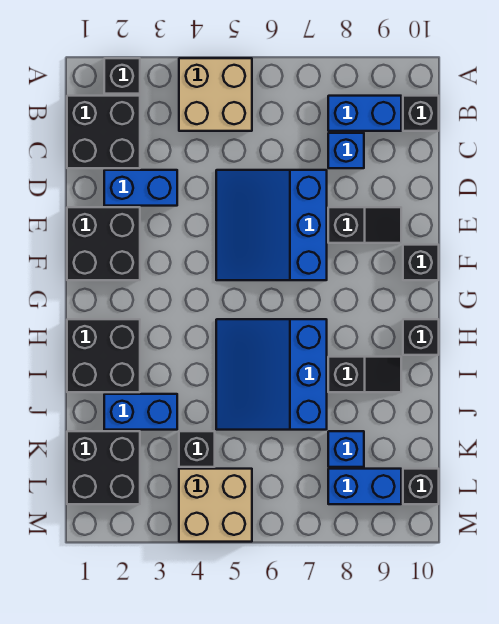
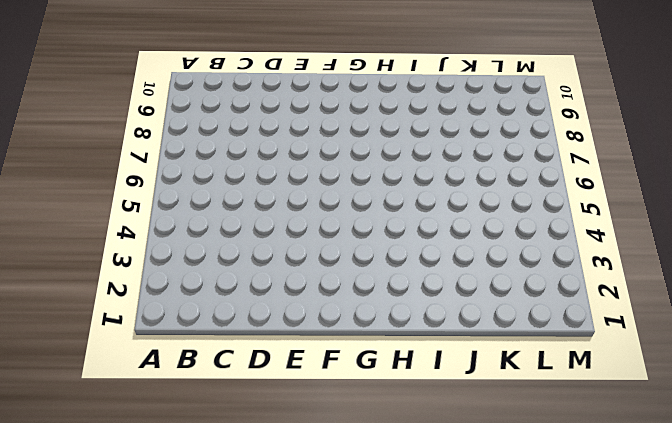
none -> black 1x1 brick [104,58,140,94]
none -> tan 2x2 brick [179,58,252,131]
none -> black 2x2 brick [67,96,140,168]

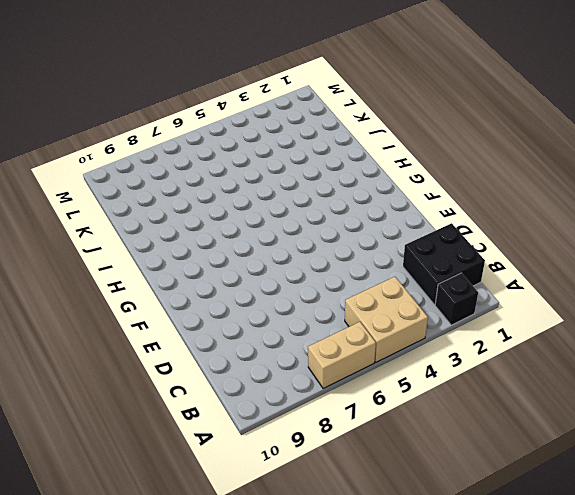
tan 1x2 brick [308,322,376,389] -> none
none -> blue 1x2 brick [328,96,401,131]
none -> black 1x1 brick [403,96,439,131]
none -> blue 1x1 brick [328,133,364,168]

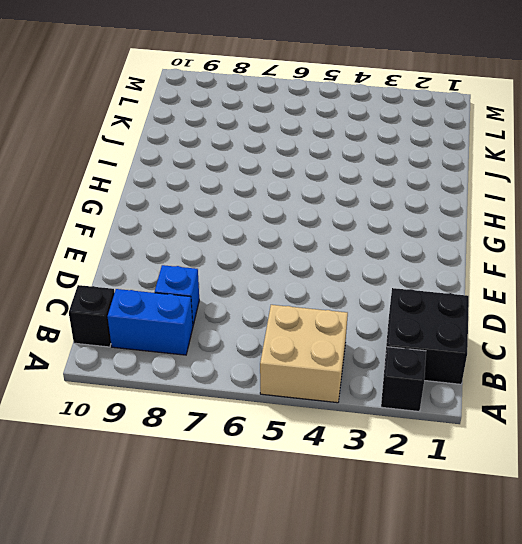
none -> blue 1x2 brick [104,170,177,206]
none -> blue 3x3 slope [216,170,327,280]
none -> black 2x2 brick [67,207,140,280]

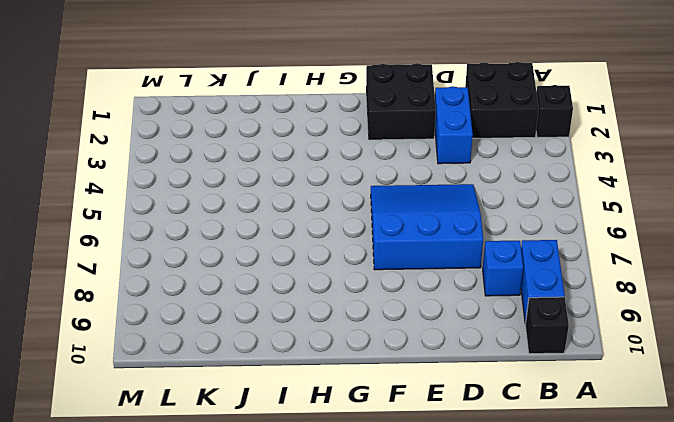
none -> tan 2x2 brick [179,58,252,131]
none -> black 1x2 slope [328,207,401,243]
none -> black 1x1 brick [403,245,439,280]

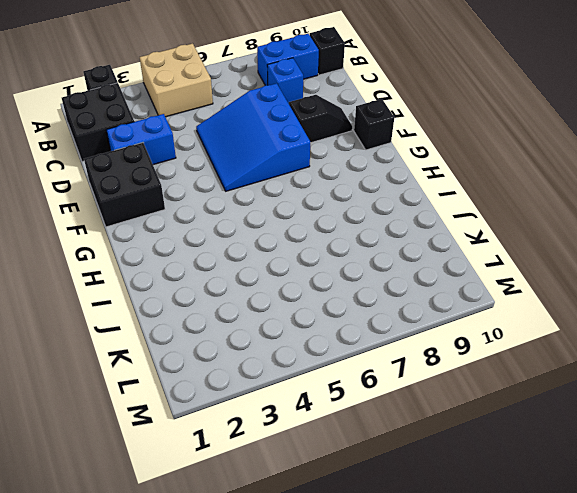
none -> black 2x2 brick [67,319,140,392]
none -> blue 3x3 slope [216,319,327,430]
none -> black 1x1 brick [403,319,439,355]

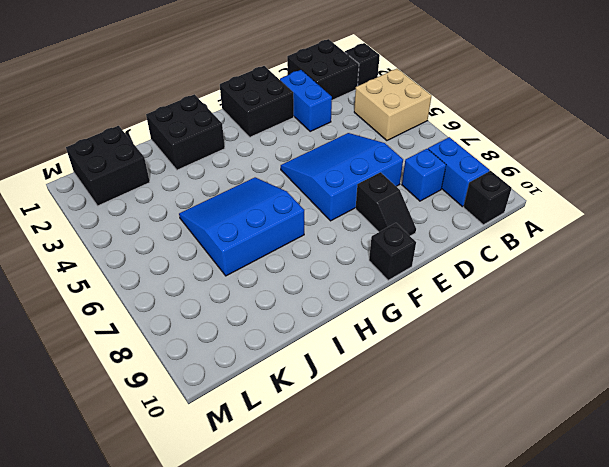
none -> black 1x1 brick [403,319,439,355]
none -> black 1x2 slope [328,357,401,392]
none -> blue 1x2 brick [104,394,177,430]

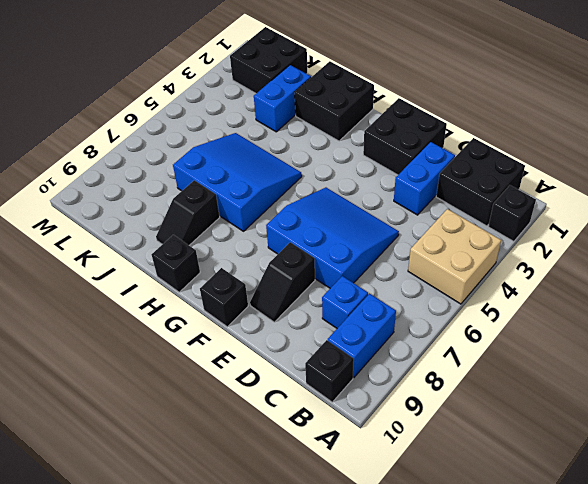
none -> black 1x1 brick [179,431,215,467]
none -> blue 1x1 brick [328,431,364,467]
none -> tan 2x2 brick [179,469,252,542]

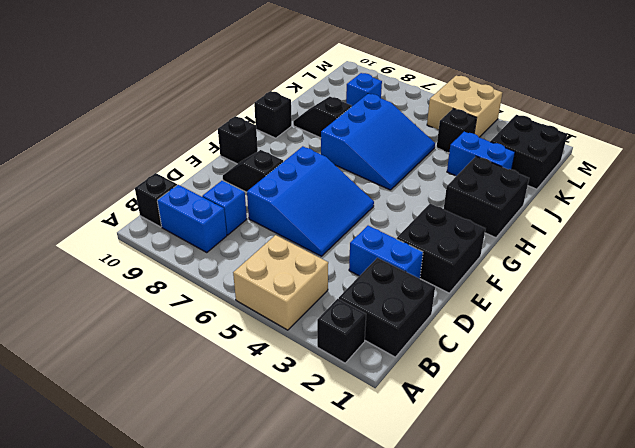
none -> blue 1x2 brick [328,469,401,504]
none -> black 1x1 brick [403,469,439,504]

